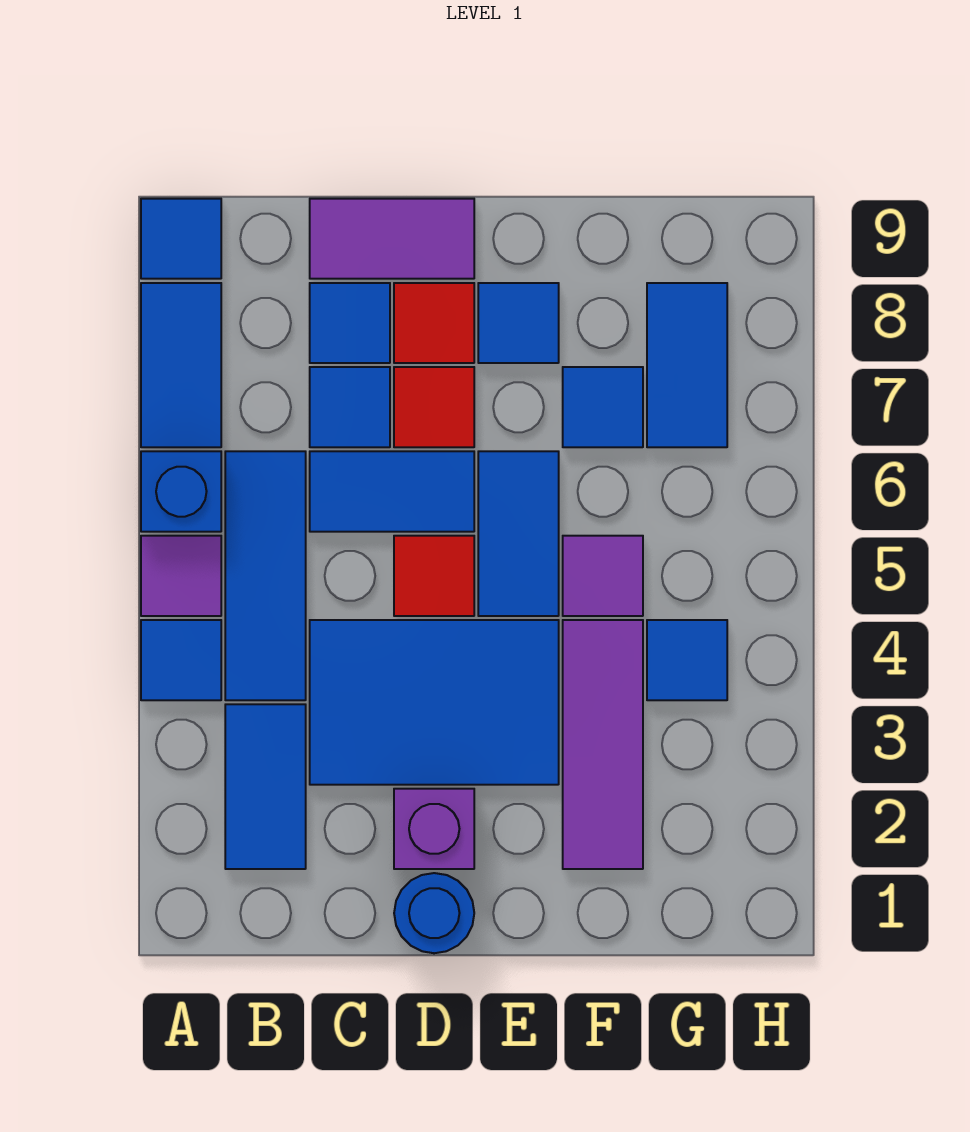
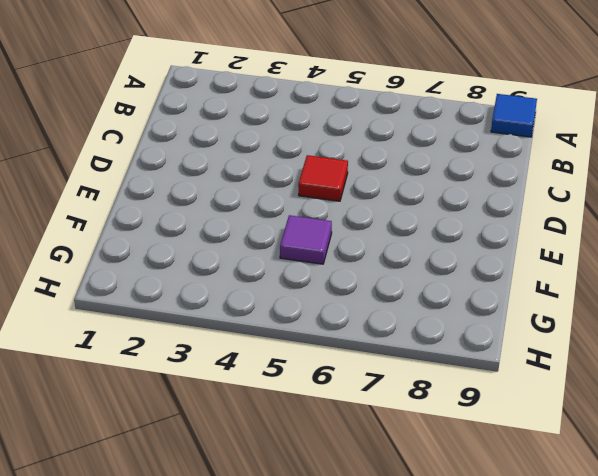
none -> blue 1x1 tile [141,620,221,700]
none -> purple 1x1 tile [141,536,221,616]
none -> blue 1x1 brick [141,451,221,532]

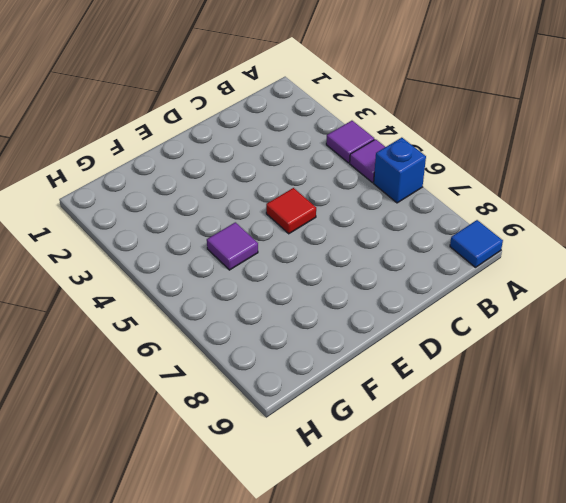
purple 1x1 tile [326,121,374,163] -> blue 1x1 tile [141,620,221,700]
none -> blue 1x2 tile [141,283,221,447]
none -> blue 1x2 tile [225,704,306,869]
none -> blue 1x3 tile [225,451,306,700]

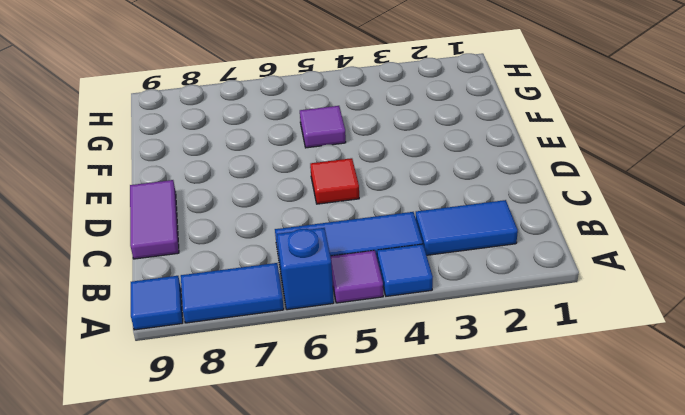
none -> blue 2x3 tile [310,620,559,785]
none -> blue 1x2 tile [310,451,474,532]
none -> blue 1x1 tile [310,367,390,447]

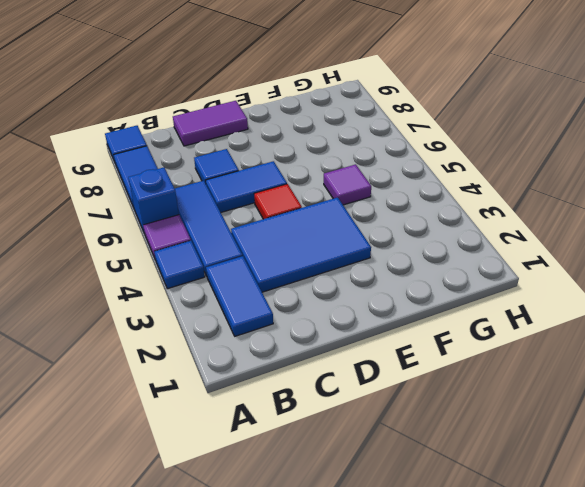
none -> blue 1x1 tile [310,283,390,363]
none -> blue 1x1 round brick [394,873,474,953]
none -> purple 1x1 brick [394,789,474,869]

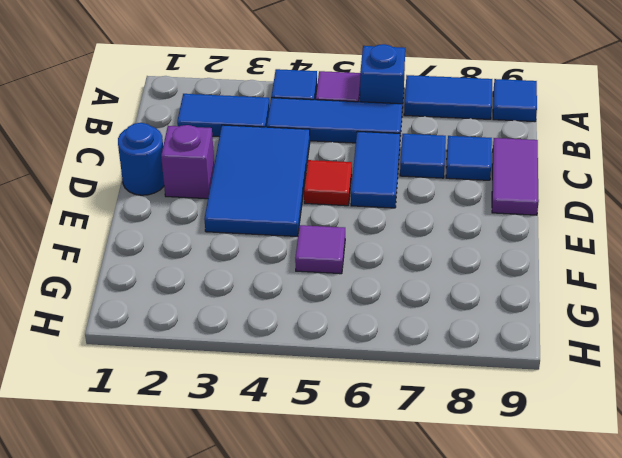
none -> red 1x1 tile [394,367,474,447]
none -> red 1x1 tile [394,283,474,363]
none -> blue 1x2 tile [478,451,559,616]

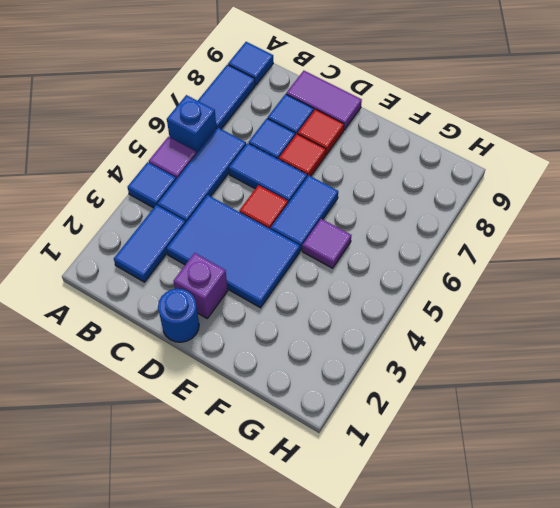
none -> blue 1x1 tile [478,283,559,363]
none -> purple 1x3 tile [563,620,643,869]
none -> blue 1x1 tile [563,367,643,447]

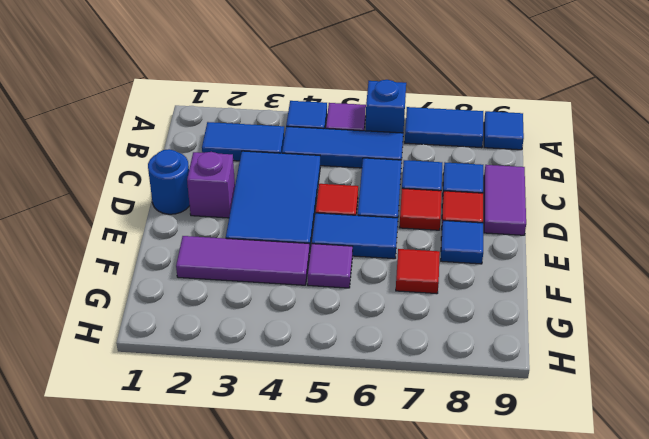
red 1x1 tile [396,249,440,294] -> blue 1x1 tile [563,367,643,447]
none -> blue 1x1 tile [647,620,727,700]
none -> blue 1x2 tile [647,283,727,447]

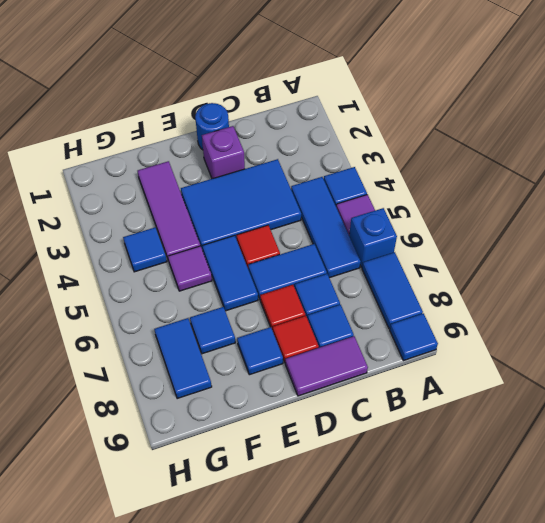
none -> blue 1x2 tile [225,704,306,869]

